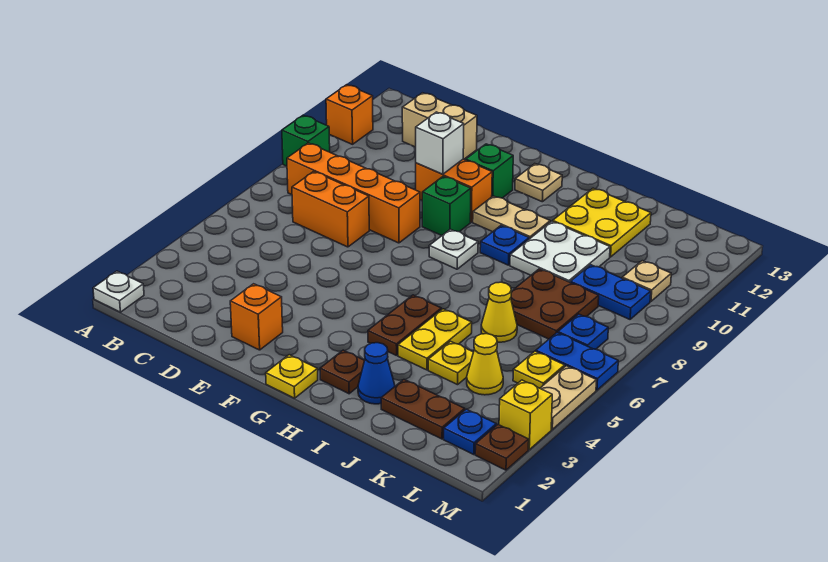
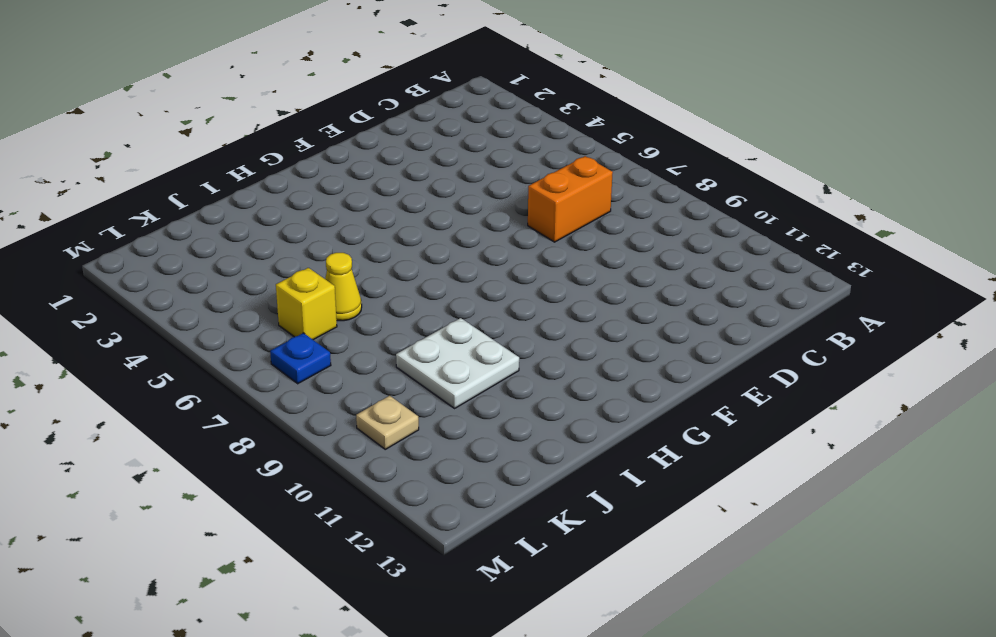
yellow 1x1 brick [276,268,337,340] -> yellow 1x1 brick moved to [499,380,552,449]
none -> white 1x1 plate [93,271,144,312]
none -> green 1x1 brick [282,115,330,166]
none -> orange 1x1 brick [326,85,373,144]
none -> orange 1x4 brick [287,143,420,243]

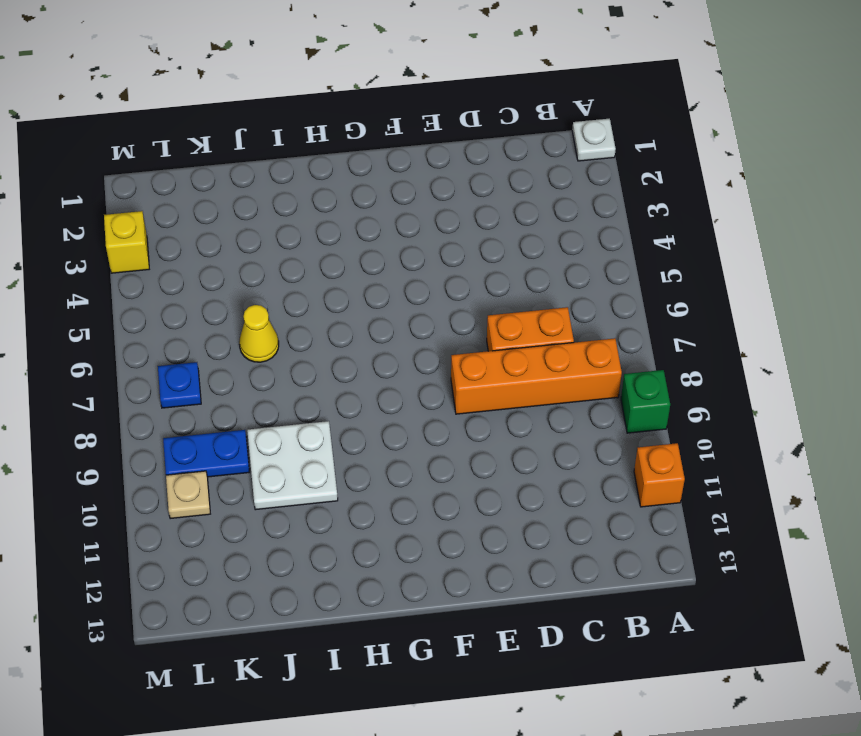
none -> tan 1x2 brick [402,93,477,159]
none -> orange 1x1 brick [230,284,283,350]
none -> orange 1x2 brick [416,159,492,222]
none -> green 1x1 brick [422,176,471,235]

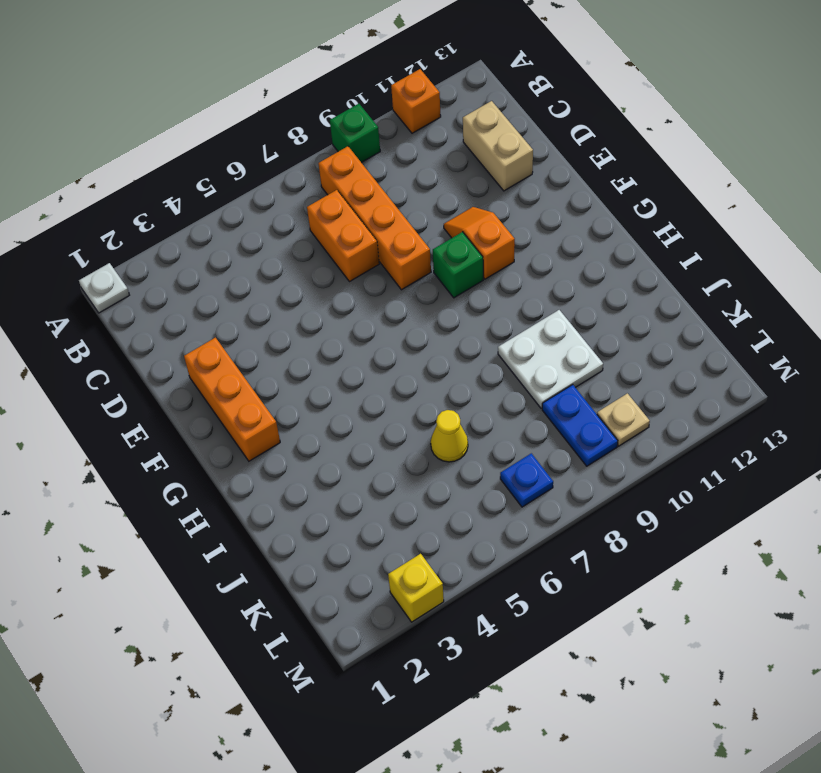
orange 1x3 brick [184,338,280,461] -> orange 1x1 brick [230,284,283,350]
orange 1x2 slope [444,207,515,279] -> orange 1x2 brick [416,159,492,222]
none -> green 1x1 brick [466,144,513,198]
none -> yellow 1x1 plate [266,355,318,398]
none -> white 1x1 plate [429,229,478,269]
none -> tan 1x2 plate [473,196,550,239]

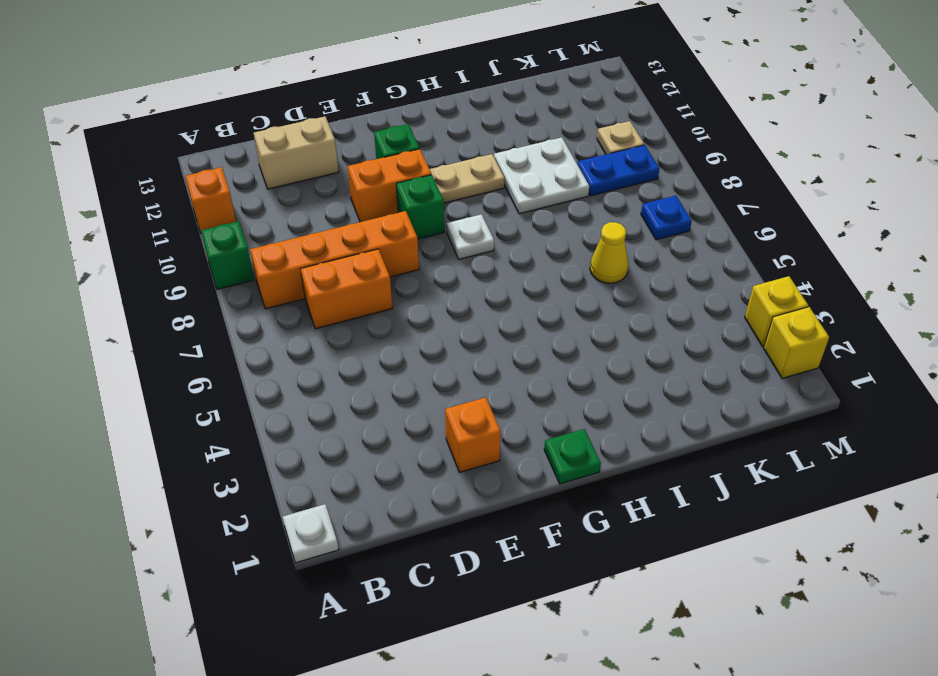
green 1x1 plate [544,429,601,484] -> yellow 1x1 plate [266,355,318,398]
yellow 1x1 brick [764,307,829,379] -> brown 1x1 plate [475,424,529,470]
none -> tan 1x1 plate [515,164,562,202]
none -> brown 1x1 plate [320,350,364,394]
none -> brown 1x2 plate [368,295,441,356]
none -> blue 1x1 plate [480,225,529,265]

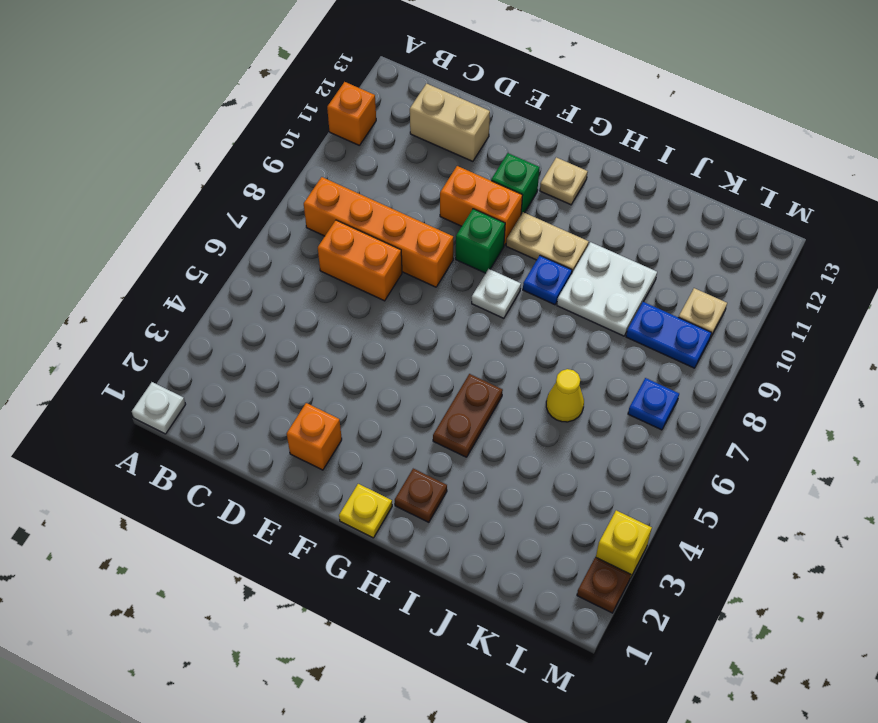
none -> green 1x1 brick [282,115,330,166]
none -> blue 1x1 cone [358,343,395,404]
none -> yellow 1x2 plate [398,309,472,370]
none -> yellow 2x2 plate [553,188,651,257]

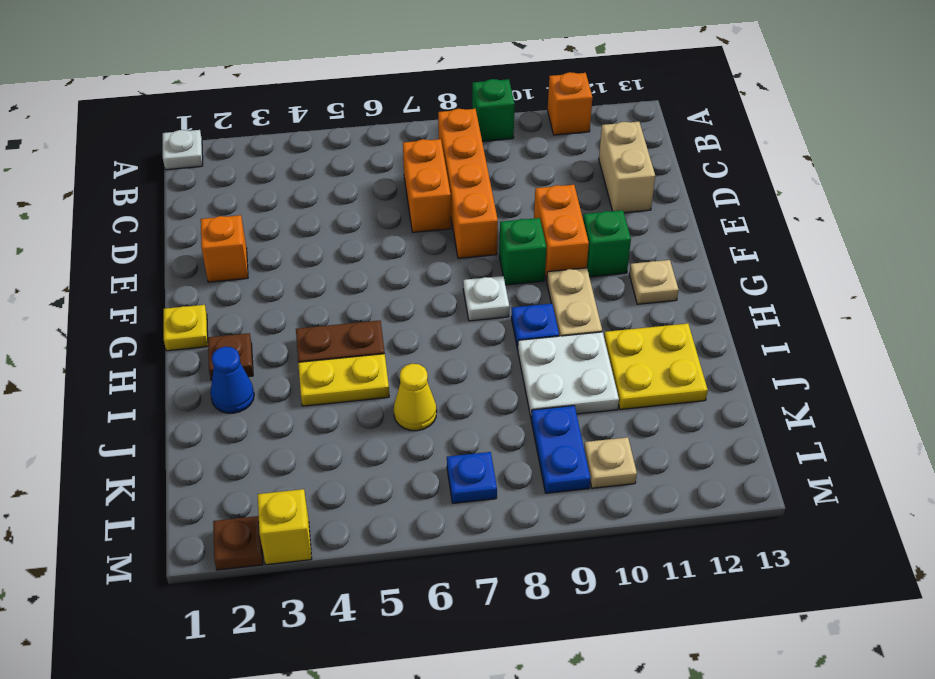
none -> brown 1x2 plate [381,380,465,439]
none -> yellow 1x1 plate [428,341,473,385]
none -> brown 2x2 plate [511,269,599,339]
none -> yellow 1x1 cone [467,334,503,395]

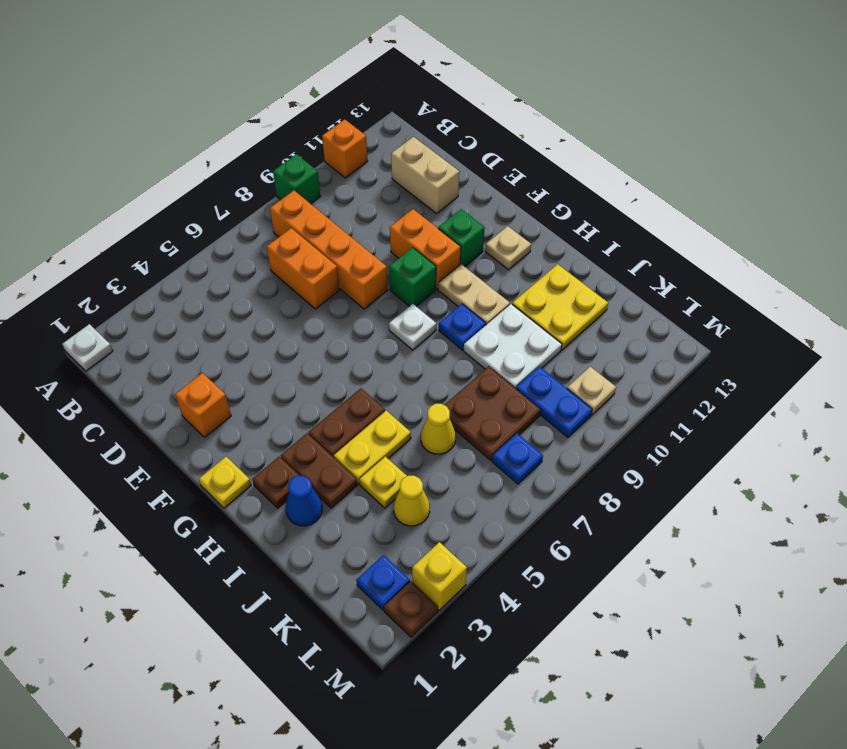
brown 1x2 plate [281,433,357,508] -> brown 1x2 plate moved to [381,380,465,439]
none -> yellow 1x1 plate [513,351,565,388]
none -> blue 1x2 plate [536,333,618,390]
none -> tan 1x2 plate [540,366,596,429]
none -> white 1x1 brick [416,112,464,174]

